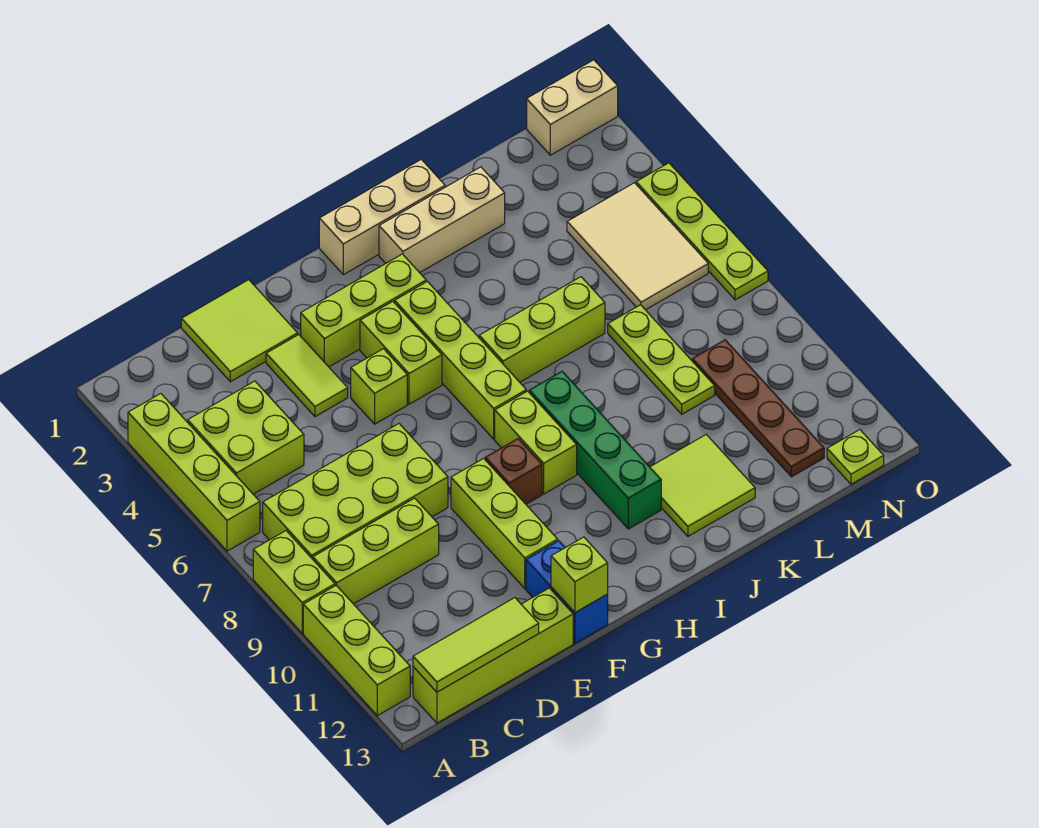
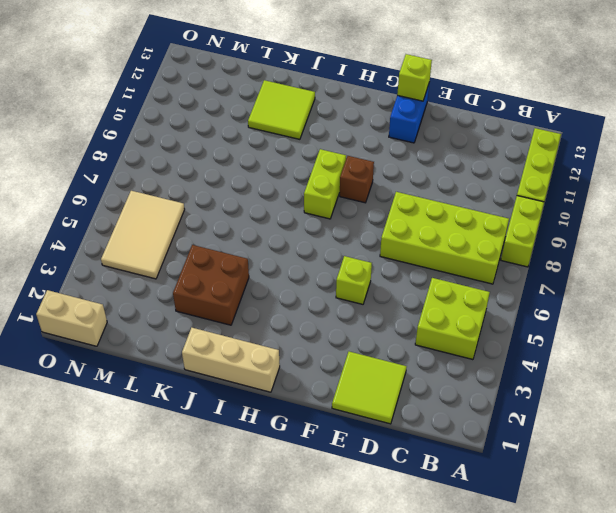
brown 2x2 brick [173,245,249,325] -> none
none -> lime 1x4 brick [128,394,260,551]
none -> lime 1x3 brick [313,498,439,604]
none -> lime 1x4 brick [413,588,573,723]
none -> lime 1x2 tile [266,335,348,417]

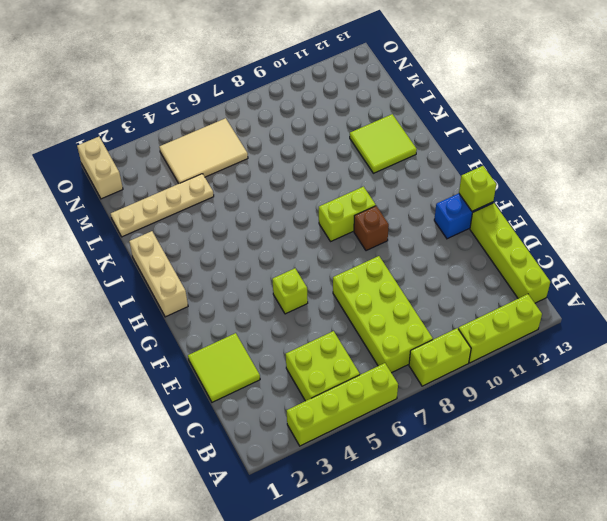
tan 1x4 plate [111,174,214,237] -> none
none -> lime 1x3 brick [313,498,439,604]
none -> lime 1x2 tile [266,335,348,417]
none -> lime 1x3 brick [301,254,426,367]
none -> lime 1x3 brick [451,458,558,589]

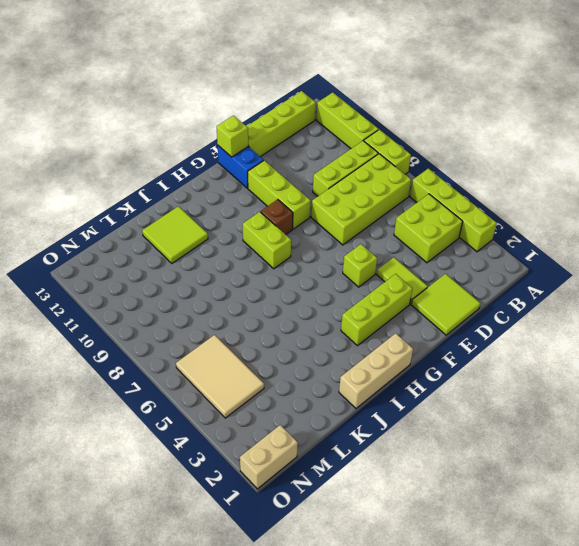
none -> lime 1x2 brick [360,302,442,404]
none -> lime 1x4 brick [395,282,526,439]
none -> tan 1x3 brick [379,167,505,273]
none -> lime 1x3 brick [479,277,605,382]

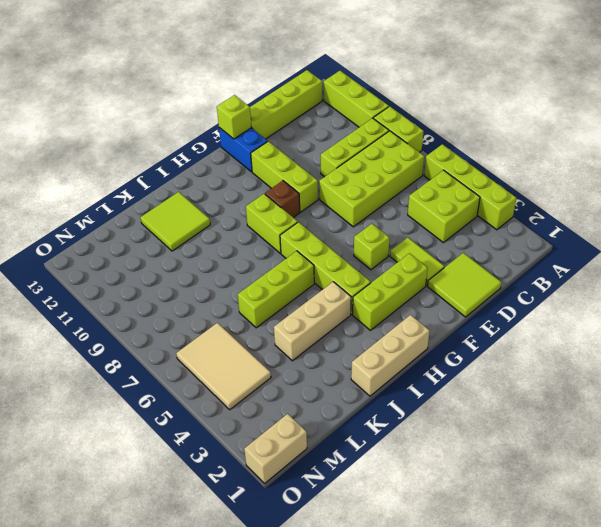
tan 1x3 brick [274,282,351,361] -> tan 1x3 brick moved to [379,167,505,273]
none -> lime 1x2 brick [360,302,442,404]
none -> green 1x4 brick [529,371,661,529]
none -> lime 1x3 plate [608,305,715,414]
none -> brown 1x4 plate [692,340,824,477]

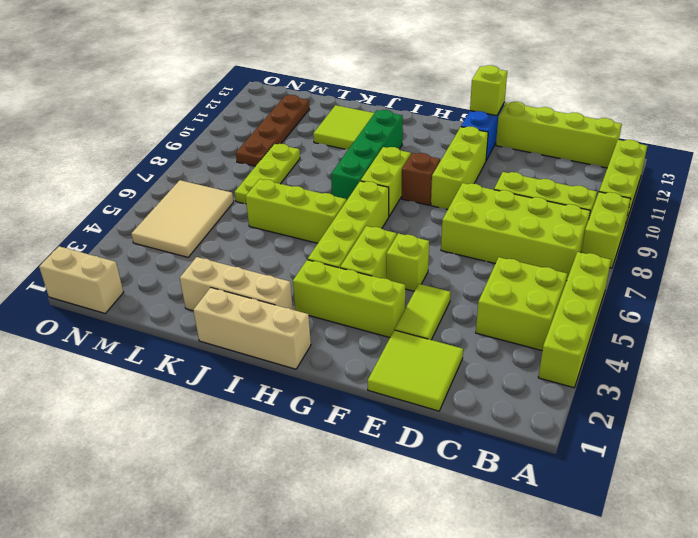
none -> lime 1x1 plate [827,430,884,484]
none -> lime 1x4 plate [636,163,768,300]
none -> lime 1x3 tile [413,598,539,692]

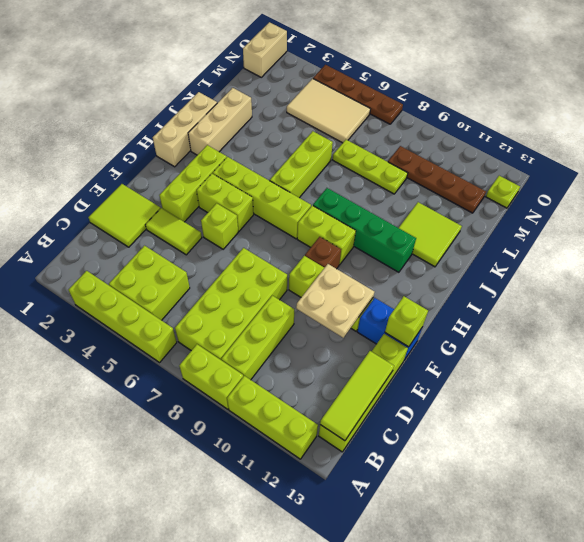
tan 2x2 plate [296,264,375,338] -> none
brown 1x4 plate [313,65,403,124] -> lime 1x4 plate [636,163,768,300]

